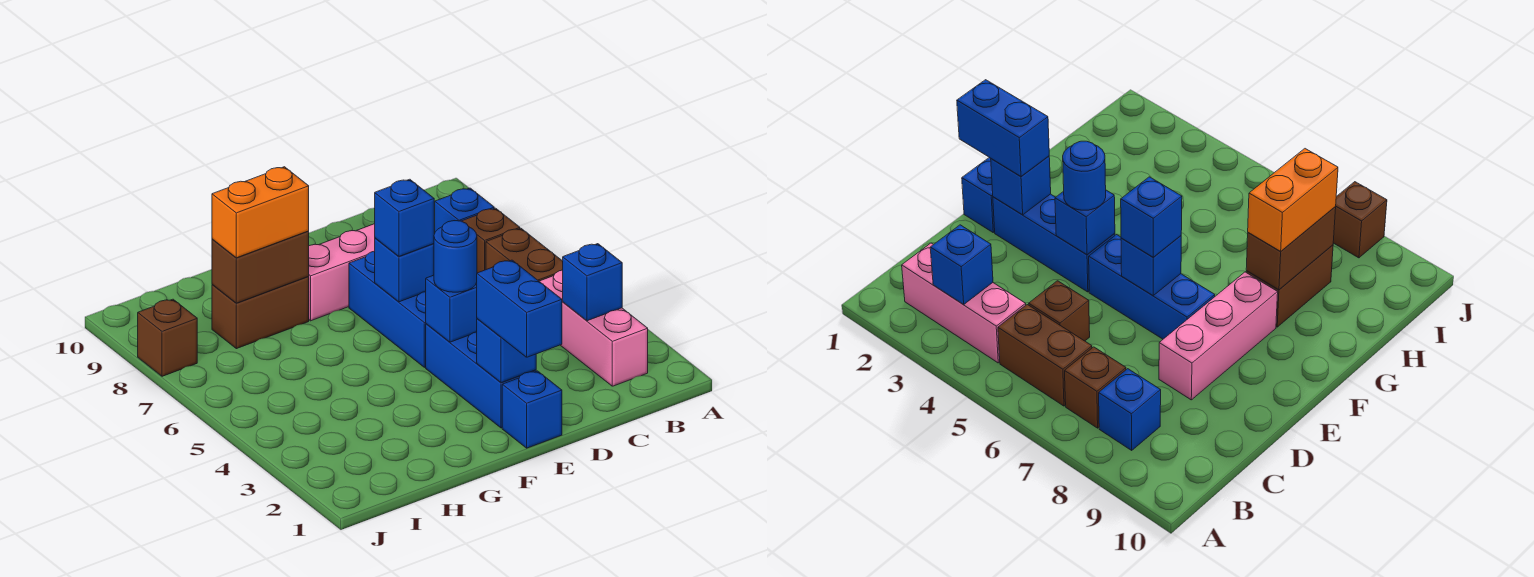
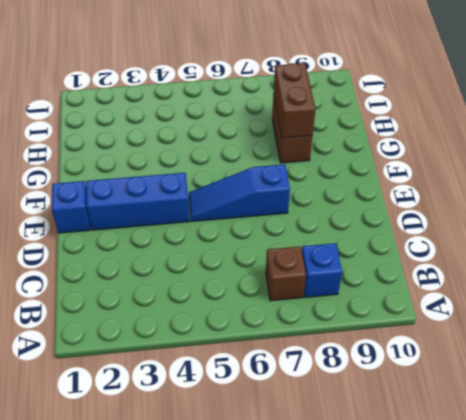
blue 1x3 slope [189,164,290,221] -> blue 1x3 brick [349,251,426,367]
none -> pink 1x3 brick [539,270,648,386]
none -> brown 1x2 brick [486,228,563,281]
none -> brown 1x1 brick [1029,281,1090,341]

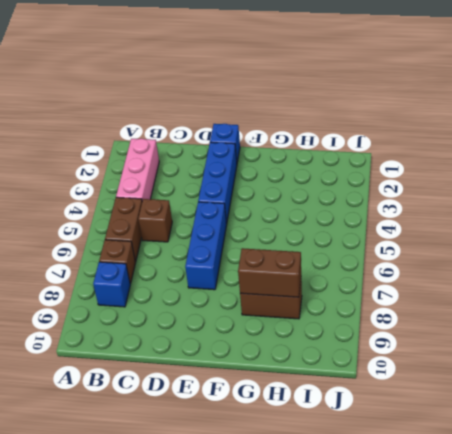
none -> pink 1x3 brick [309,224,375,321]
none -> brown 1x1 brick [138,299,197,376]
none -> blue 1x1 brick [563,244,622,321]

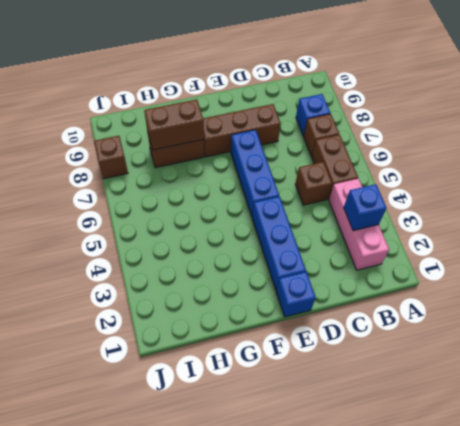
brown 1x3 brick [203,104,281,157] -> pink 1x3 brick [309,224,375,321]
none -> blue 1x1 brick [477,319,536,383]
none -> blue 1x1 brick [426,275,477,342]
none -> blue 1x1 brick [375,238,434,302]

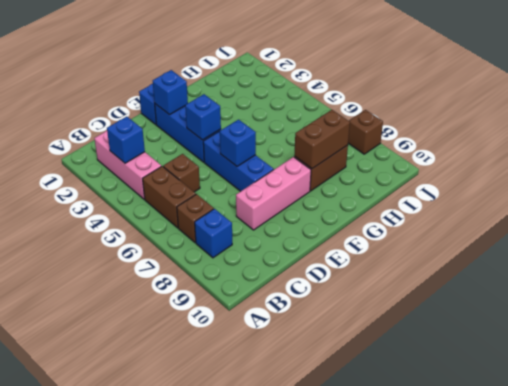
none -> blue 1x2 brick [477,260,562,357]
none -> blue 1x1 round brick [434,221,477,292]
none -> blue 1x1 brick [375,179,434,256]

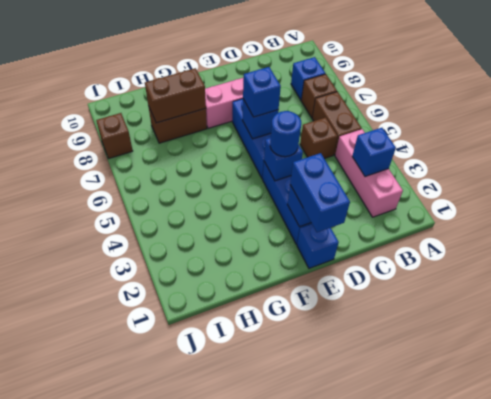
none -> orange 1x2 brick [212,167,309,258]

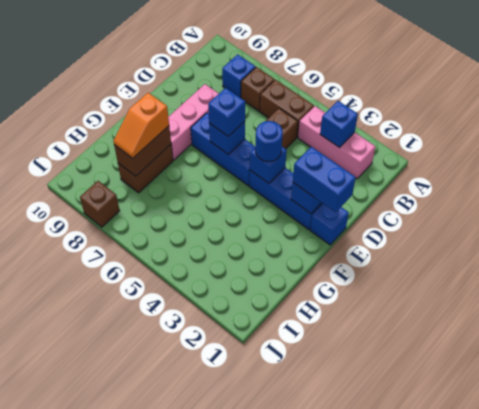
orange 1x2 slope [113,93,169,158] -> orange 1x2 brick [212,167,309,258]

